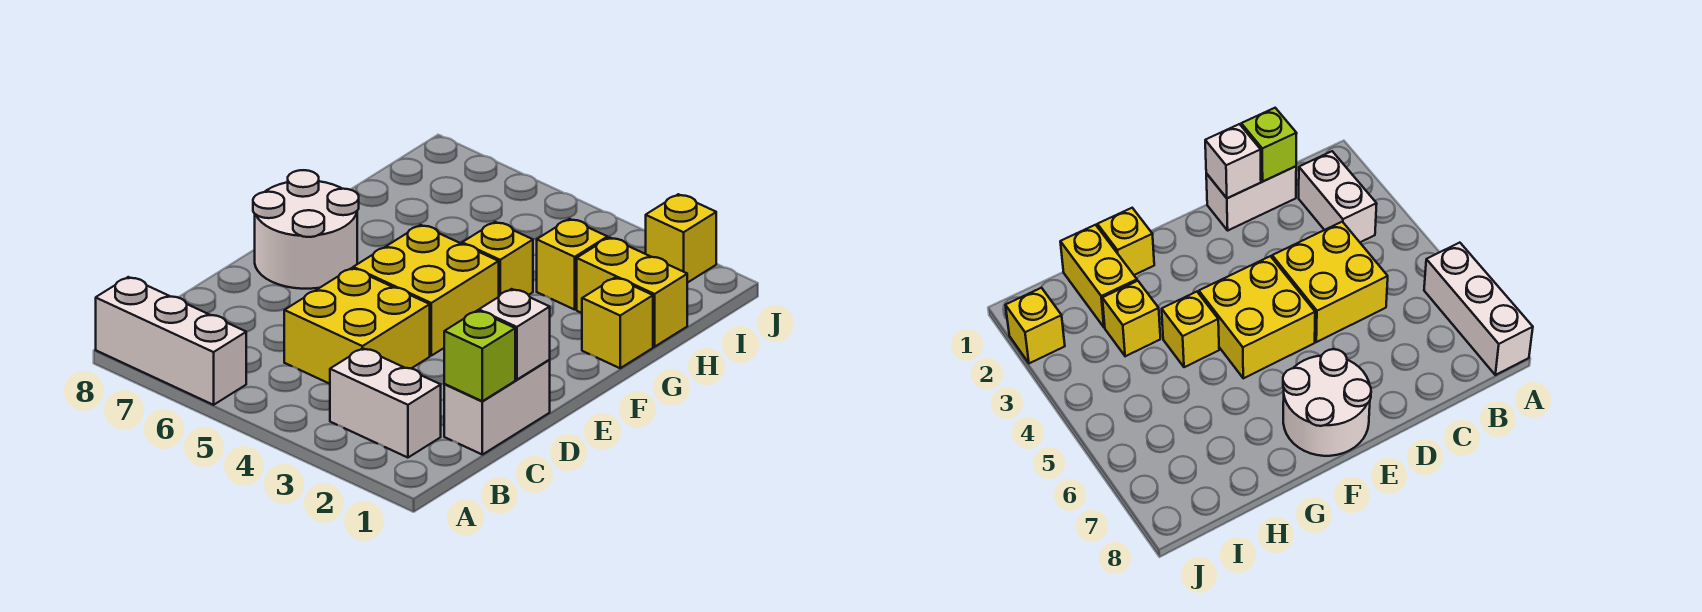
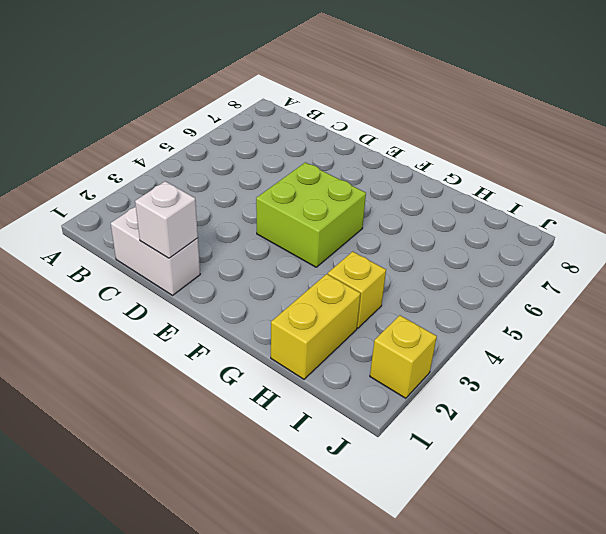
lime 2x2 brick [256,162,366,267] -> yellow 2x2 brick [353,225,499,356]
none -> white 1x3 brick [96,277,246,405]
none -> white 1x2 brick [330,348,441,458]
none -> yellow 2x2 brick [284,268,430,384]

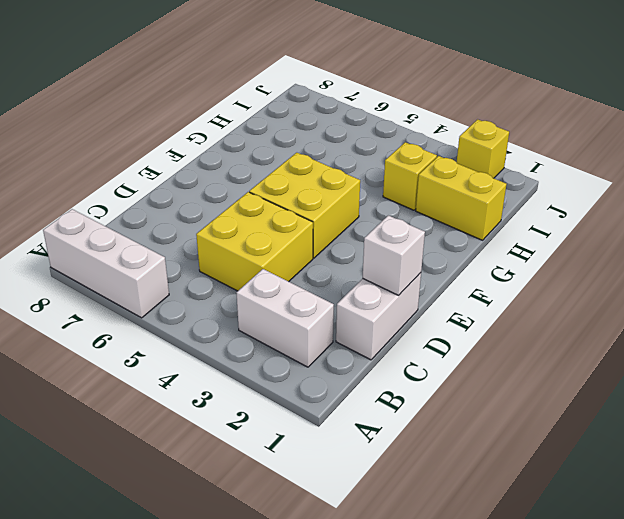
none -> white 2x2 round brick [253,170,359,289]
none -> yellow 1x1 brick [582,278,653,368]
none -> yellow 1x1 brick [462,222,533,296]

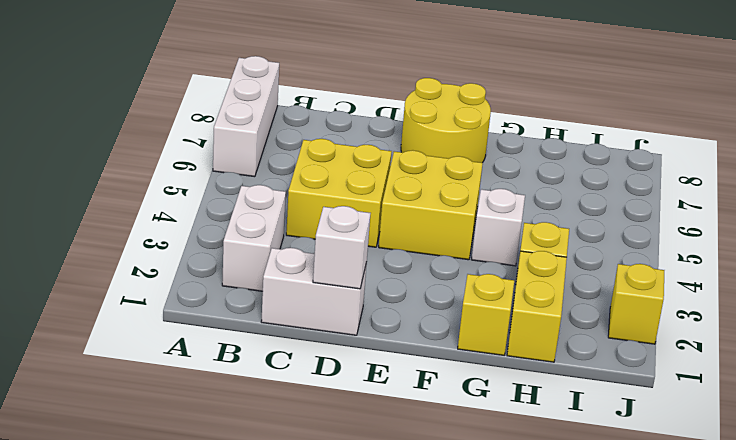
yellow 2x2 round brick [401,78,491,163] -> white 2x2 round brick [253,170,359,289]
white 1x1 brick [471,189,525,266] -> yellow 1x1 brick [462,222,533,296]
none -> lime 1x1 brick [444,311,515,401]

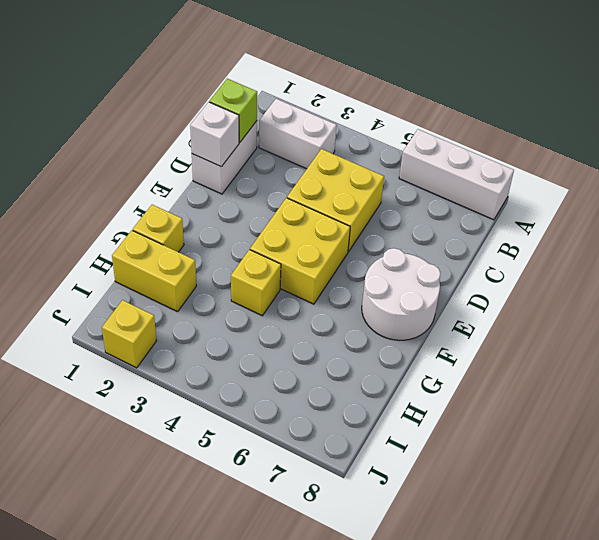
none -> yellow 1x1 brick [537,219,607,310]

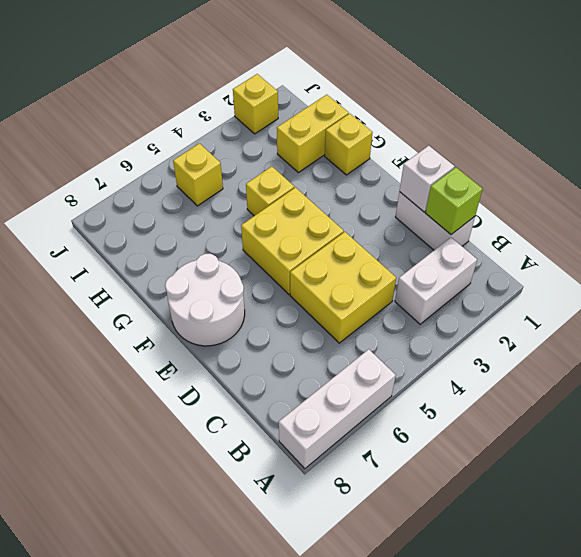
yellow 1x1 brick [173,143,223,206] -> yellow 1x1 brick moved to [537,219,607,310]

